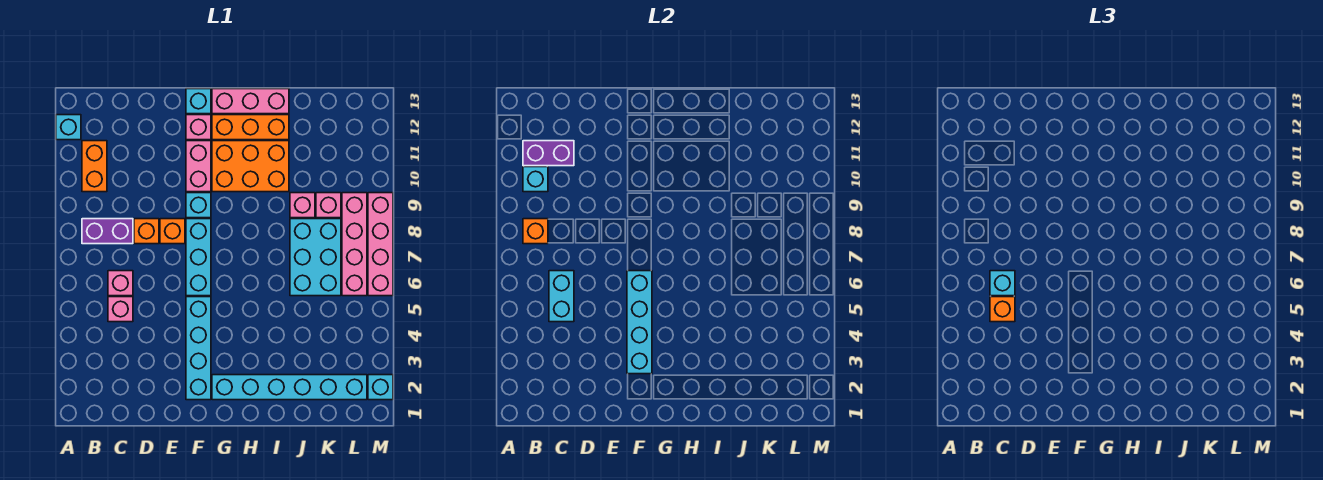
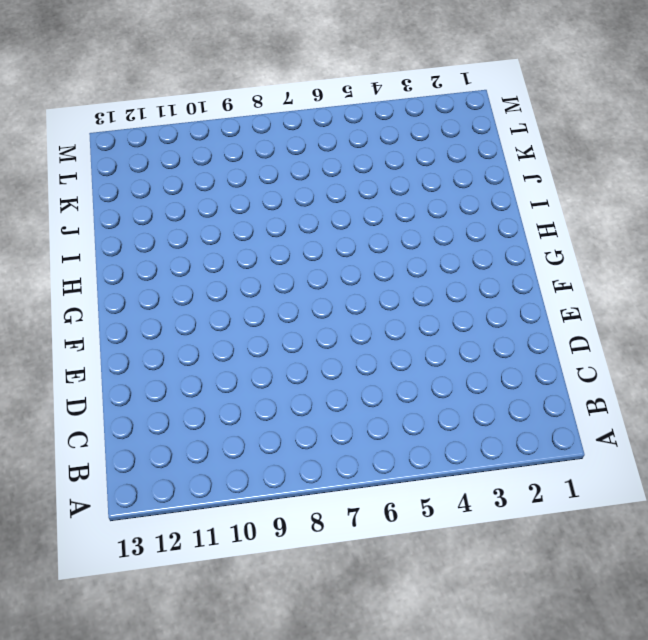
none -> cyan 1x1 brick [56,115,81,140]
none -> purple 1x2 brick [82,219,133,244]
none -> orange 1x2 brick [82,141,107,192]
none -> pink 1x1 brick [108,297,133,322]

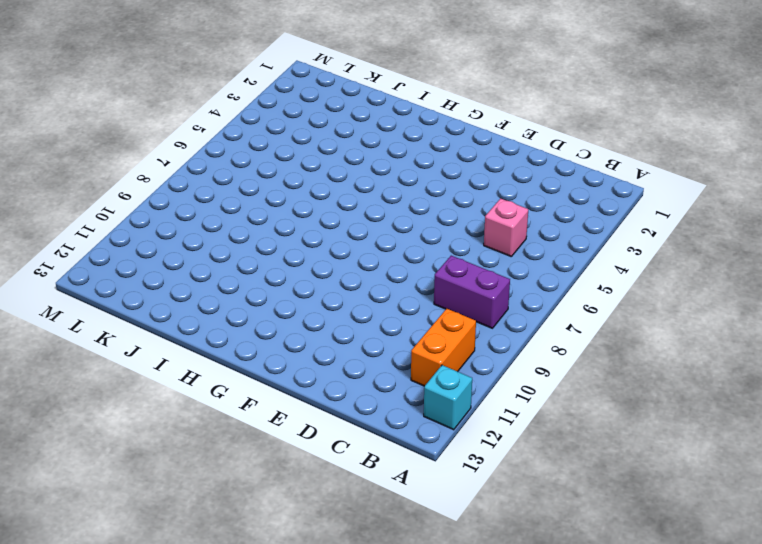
none -> pink 1x1 brick [108,271,133,296]
none -> orange 1x1 brick [134,219,159,244]
none -> orange 1x1 brick [160,219,185,244]
none -> cyan 1x4 brick [186,297,211,400]

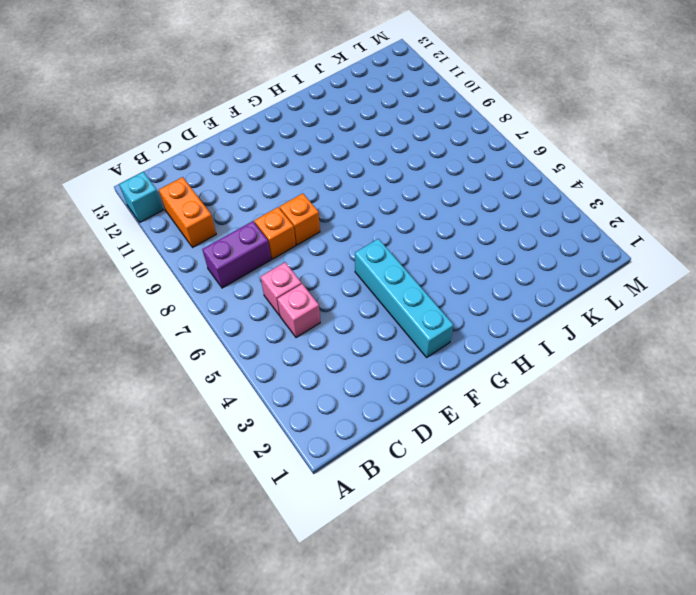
none -> cyan 1x3 brick [186,219,211,296]
none -> cyan 1x1 brick [186,193,211,218]
none -> pink 1x2 brick [186,141,211,192]
none -> pink 1x1 brick [186,115,211,140]

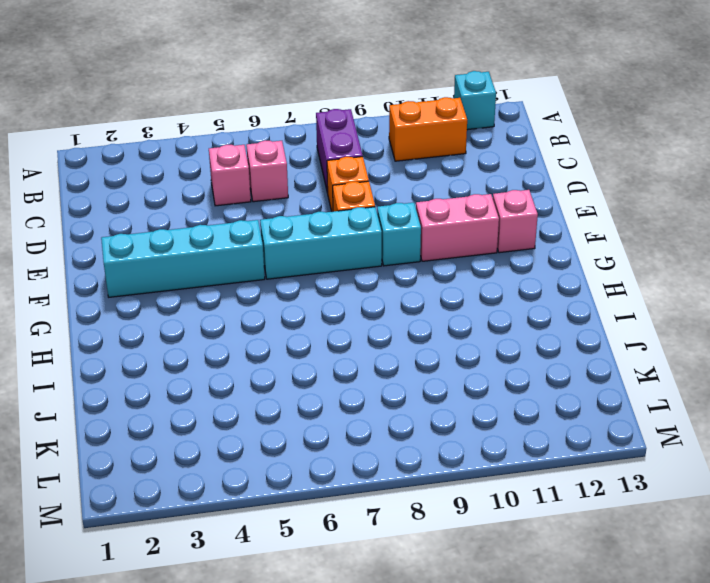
none -> cyan 1x1 brick [186,89,211,114]
none -> cyan 1x6 brick [212,375,367,400]
none -> orange 2x3 brick [212,141,289,192]
none -> orange 1x3 brick [212,115,289,140]

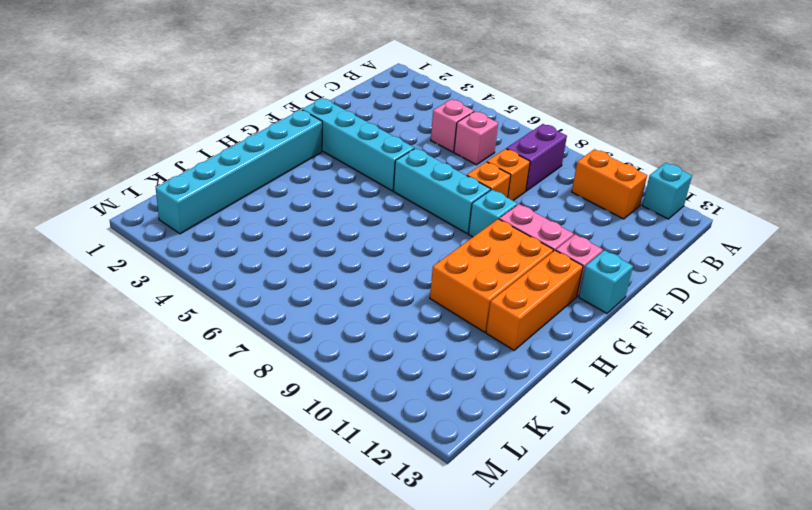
none -> pink 1x3 brick [212,89,289,114]
none -> cyan 2x3 brick [290,219,341,296]
none -> pink 1x1 brick [290,193,315,218]
none -> pink 1x1 brick [316,193,341,218]

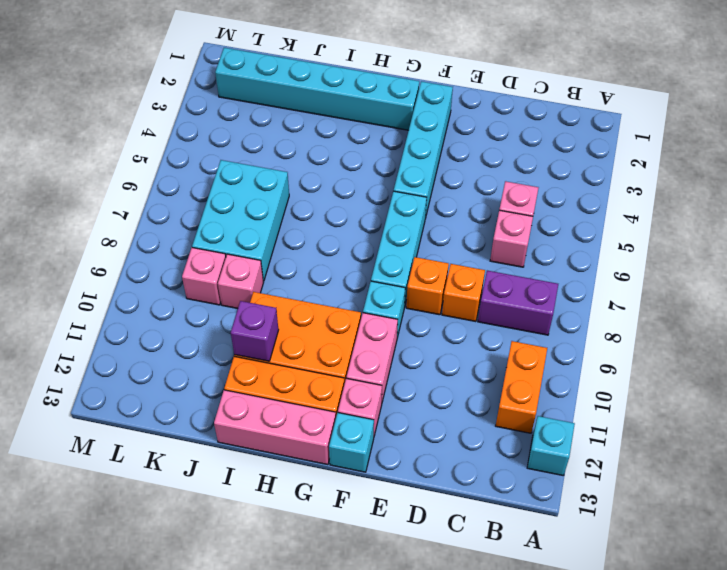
purple 1x1 brick [231,301,279,361] -> none
none -> pink 1x4 brick [342,193,367,296]
none -> cyan 1x1 brick [368,375,393,400]
none -> pink 1x4 brick [368,193,393,296]
none -> orange 1x1 brick [523,219,548,244]

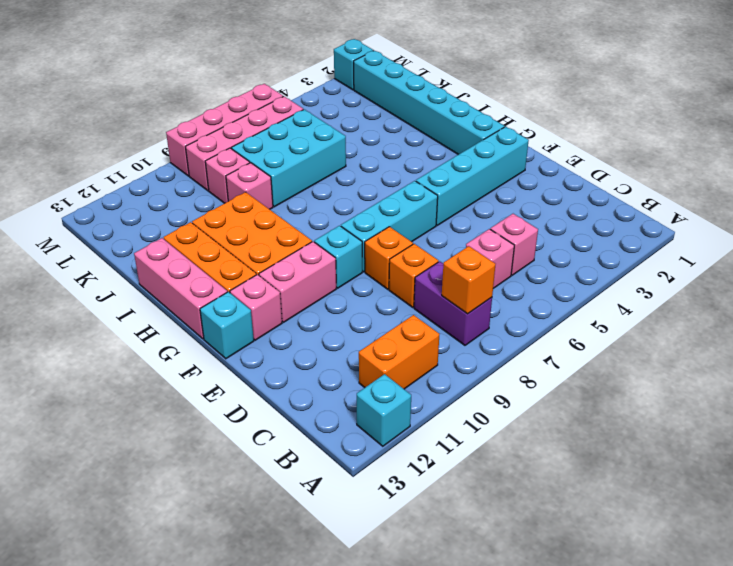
none -> cyan 1x1 brick [523,167,548,192]
none -> purple 1x2 brick [523,141,574,166]
none -> cyan 1x2 brick [549,271,574,322]
none -> cyan 1x4 brick [627,271,652,374]

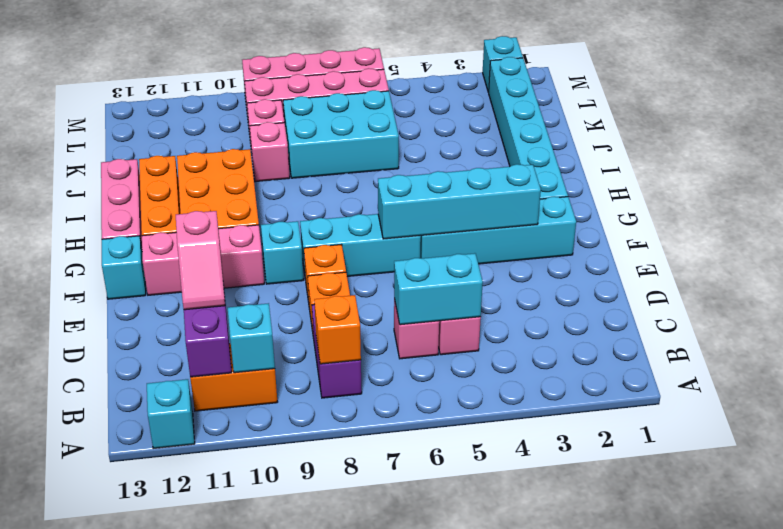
pink 1x2 slope [176,211,225,310] -> none
none -> orange 1x1 brick [990,297,1015,322]
none -> cyan 1x1 brick [990,271,1015,296]

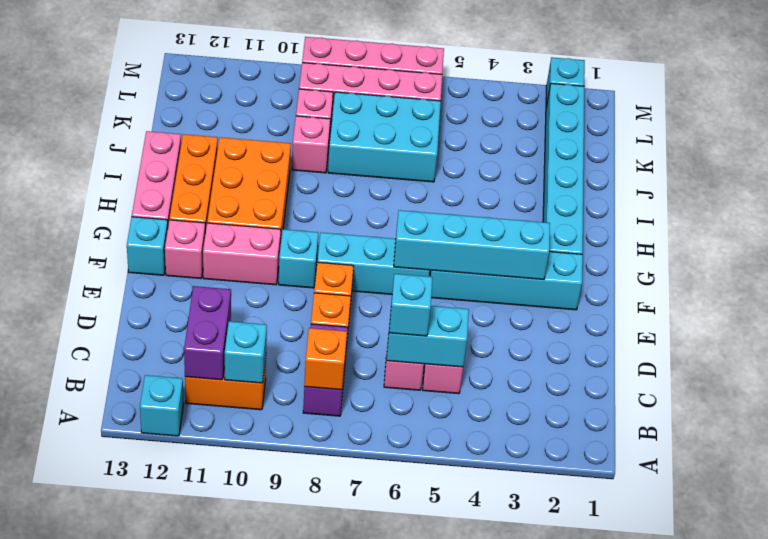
none -> orange 1x1 brick [990,297,1015,322]

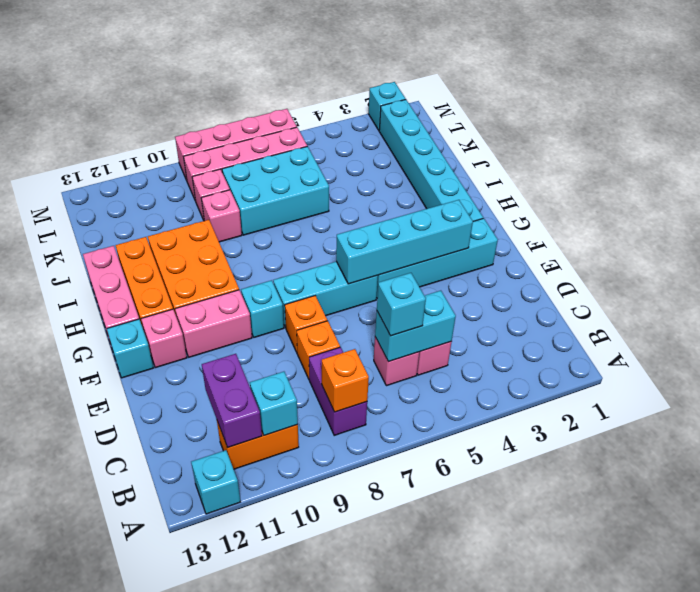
none -> orange 1x1 brick [990,297,1015,322]

